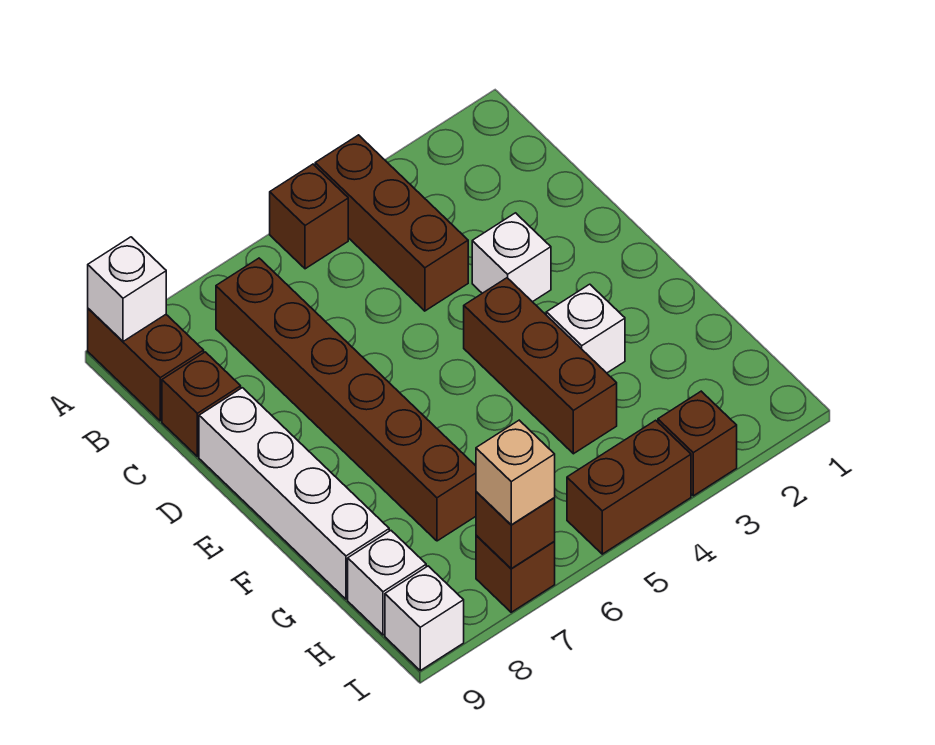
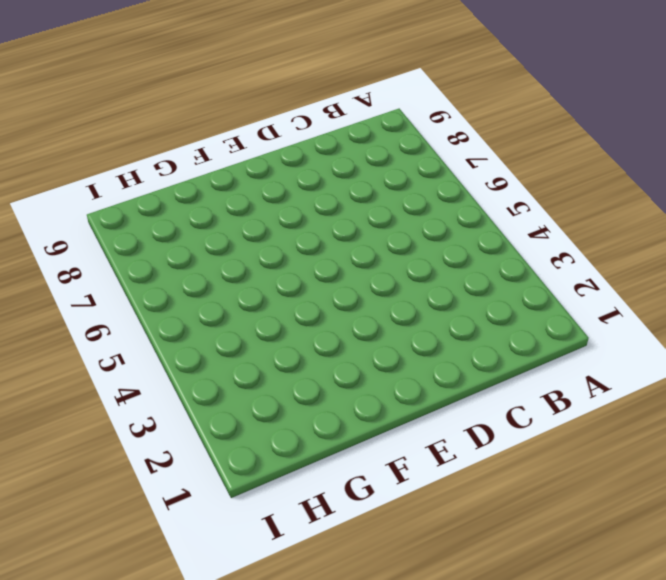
none -> brown 1x3 brick [315,135,468,311]
none -> brown 1x1 brick [270,164,348,269]
none -> brown 1x2 brick [88,309,204,421]

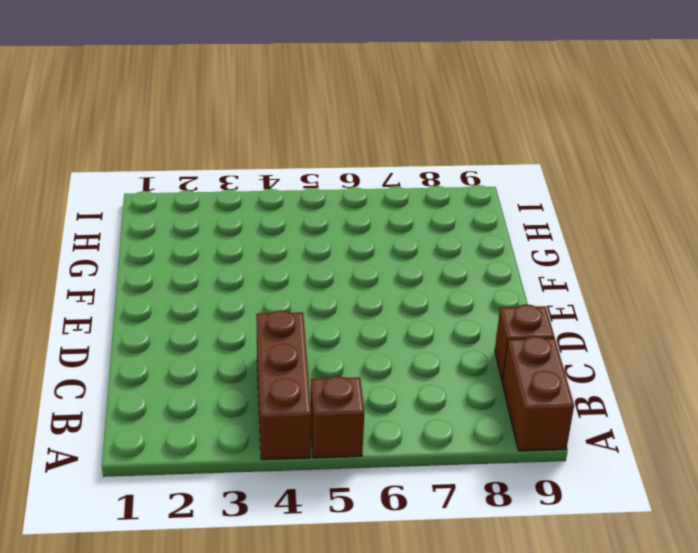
none -> brown 1x6 brick [216,258,476,541]
none -> white 1x1 brick [472,213,551,302]
none -> white 1x4 brick [199,388,389,599]

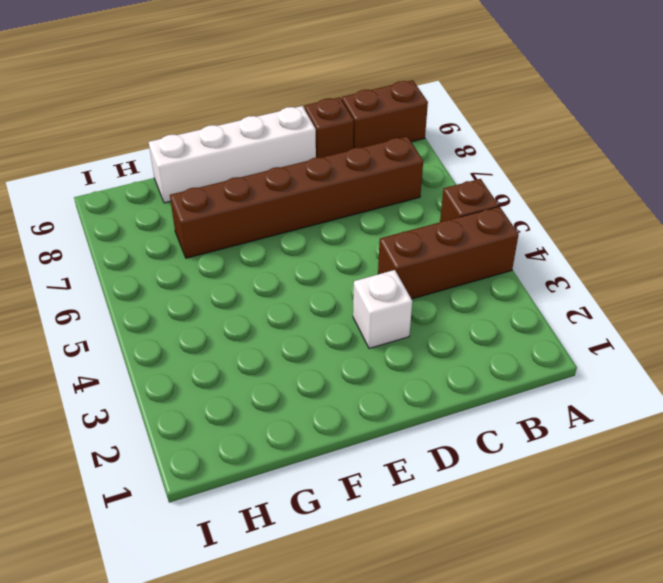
none -> brown 1x3 brick [464,278,617,454]
none -> white 1x1 brick [546,284,625,373]
none -> white 1x1 brick [348,531,426,635]

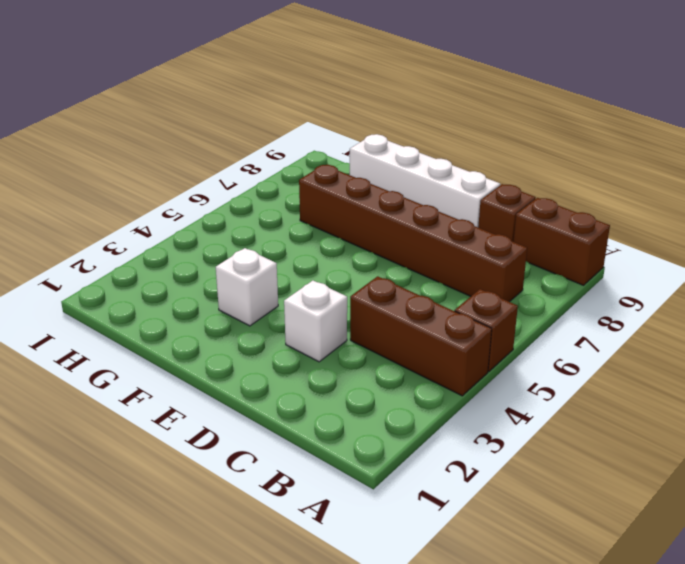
none -> brown 1x3 brick [464,278,617,454]
none -> white 1x1 brick [348,531,426,635]
none -> brown 1x1 brick [658,391,737,496]

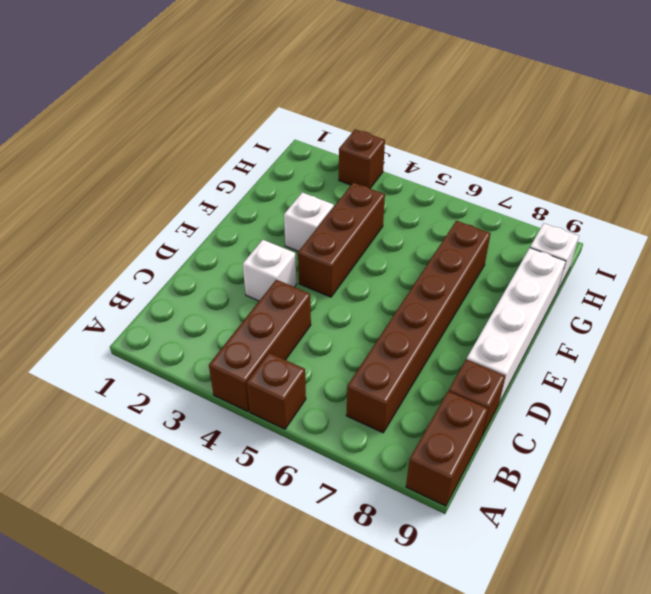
none -> brown 1x2 brick [567,420,691,554]
none -> brown 1x1 brick [476,535,555,612]
none -> white 1x1 brick [385,566,464,670]

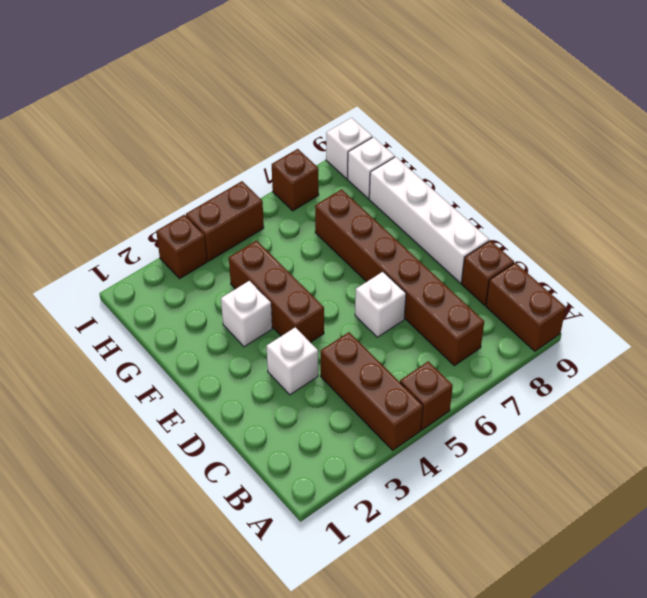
white 1x1 brick [355,272,406,337] -> white 1x1 brick moved to [88,237,166,341]
none -> brown 1x1 brick [476,492,555,568]
none -> tan 1x1 brick [476,420,555,525]

